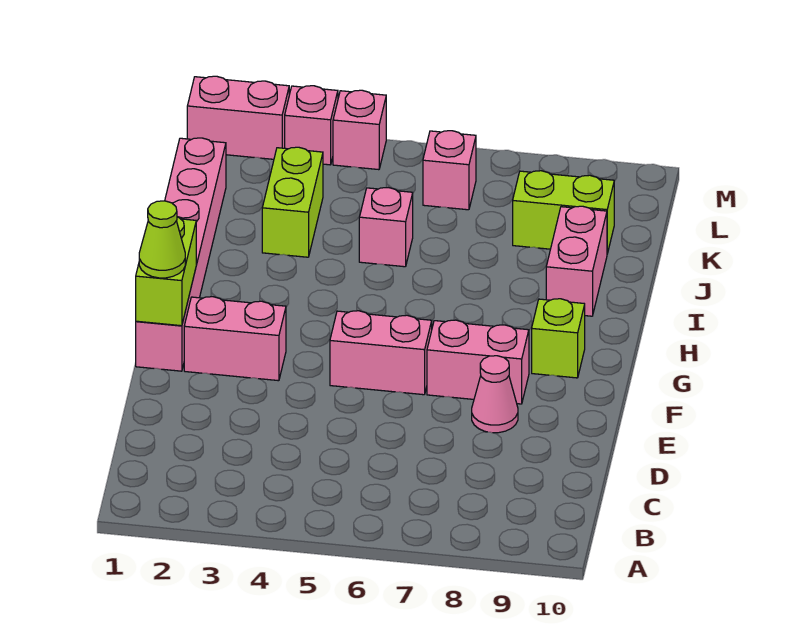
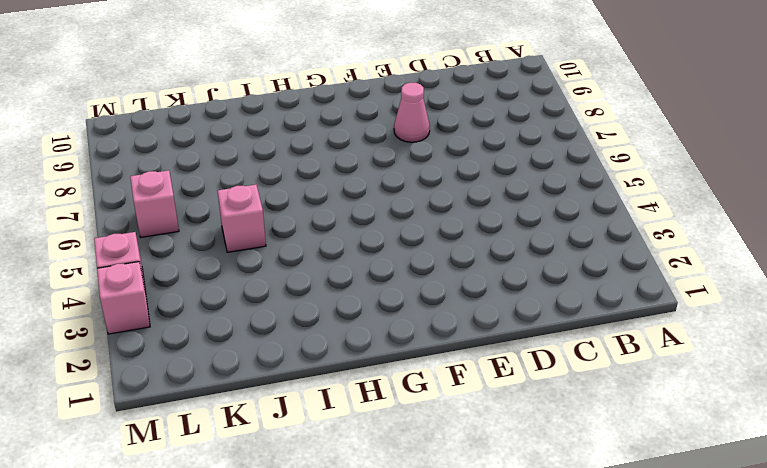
none -> pink 1x6 brick [136,138,226,371]
none -> pink 1x2 brick [184,297,286,381]
none -> pink 1x2 brick [330,311,432,395]

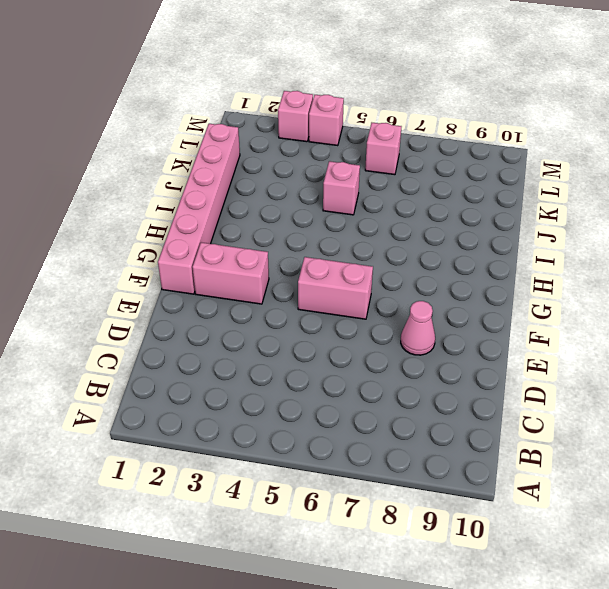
none -> pink 1x2 brick [427,320,529,404]
none -> lime 1x1 brick [532,299,585,378]
none -> pink 1x2 brick [546,206,607,316]

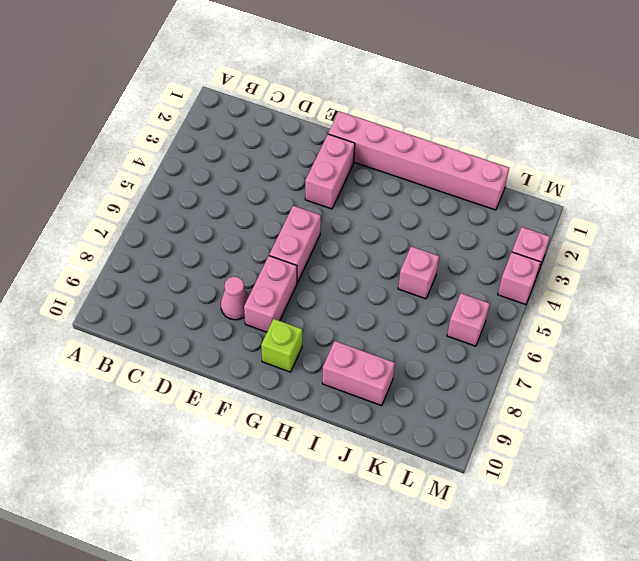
none -> lime 1x2 brick [262,147,323,257]
none -> lime 1x2 brick [513,171,614,254]
none -> pink 1x2 brick [187,76,289,159]

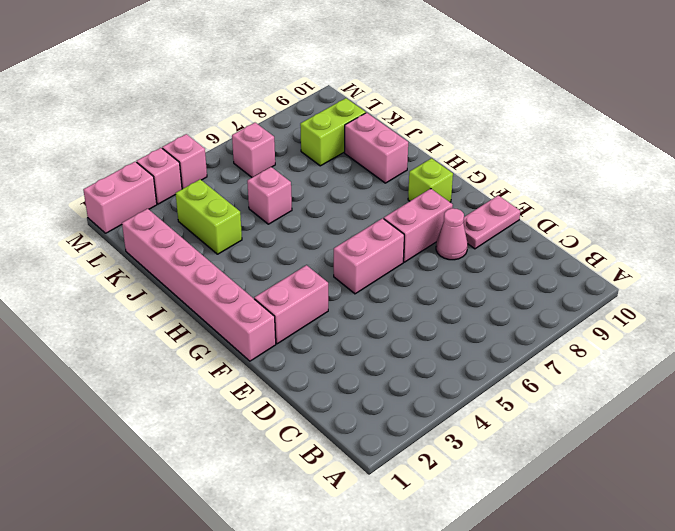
pink 1x2 plate [463,195,520,249] -> none
none -> lime 1x2 brick [136,217,196,326]
none -> lime 1x1 cone [139,201,185,278]

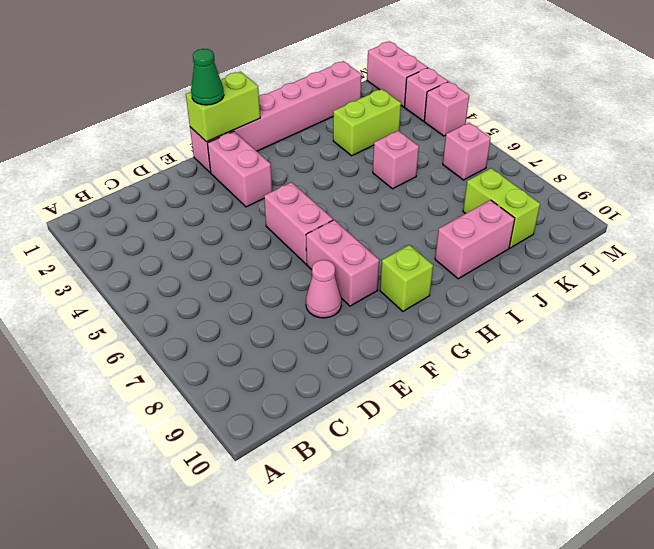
green 1x1 cone [191,49,224,105] -> lime 1x1 cone [139,201,185,278]

